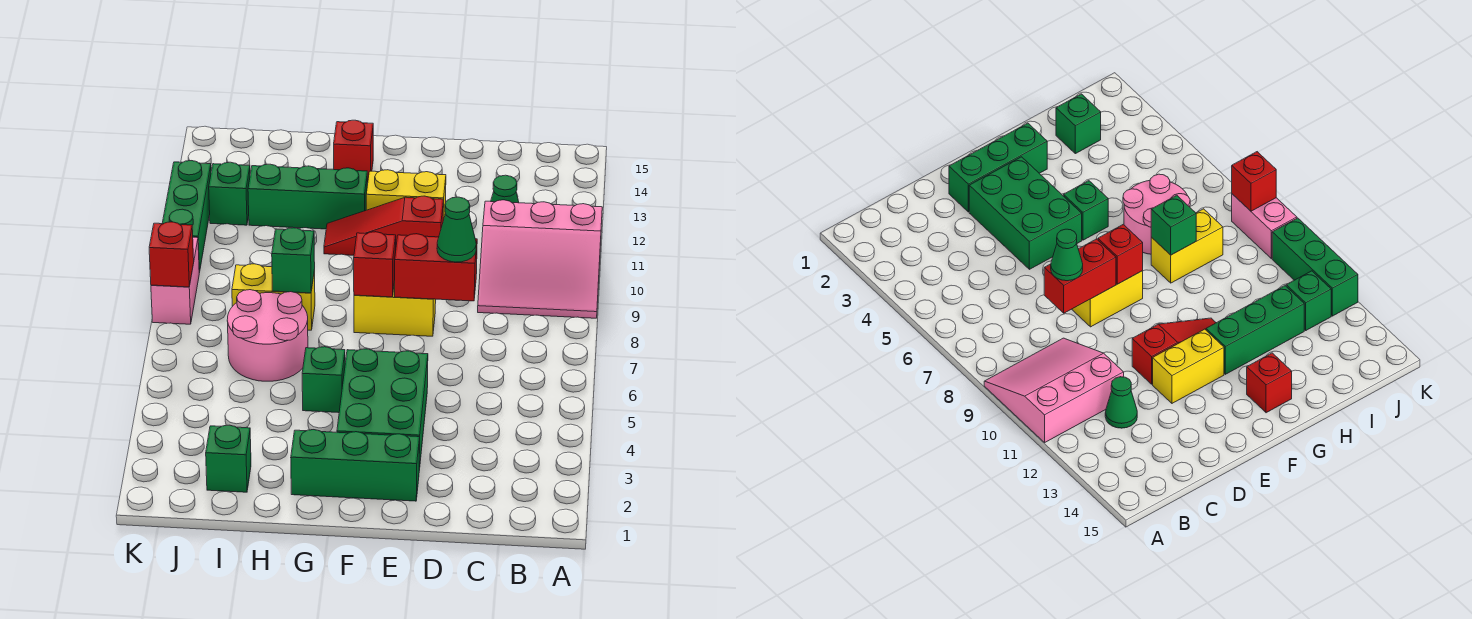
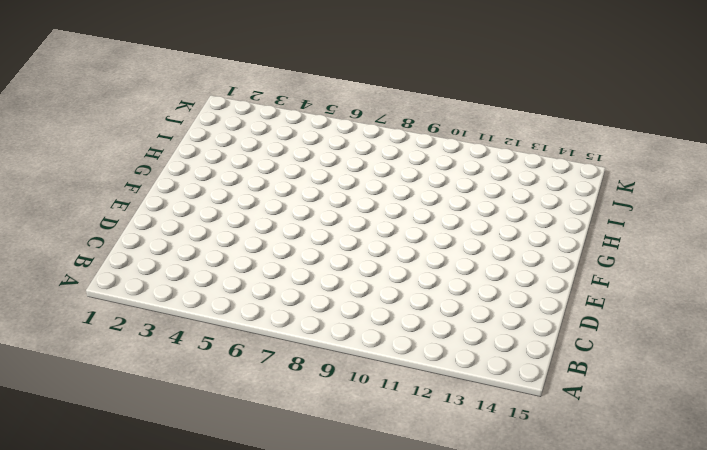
none -> pink 3x3 slope [478,200,602,318]
none -> green 1x1 cone [491,175,519,203]
none -> green 1x3 brick [291,430,420,501]

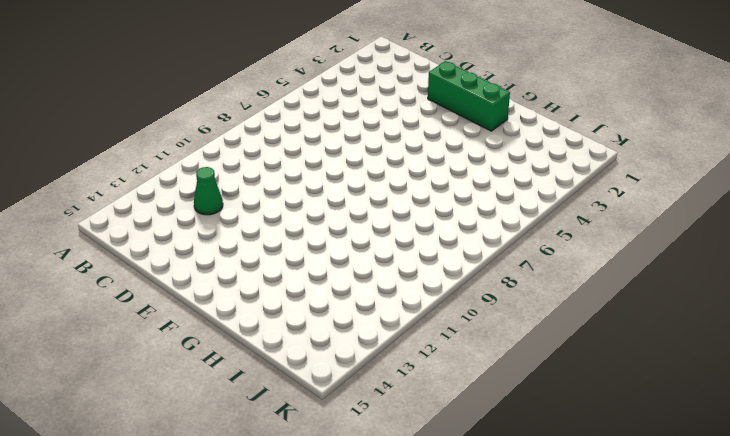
none -> pink 3x3 slope [478,200,602,318]
none -> green 2x3 brick [337,349,428,470]
none -> yellow 1x2 brick [354,281,436,336]

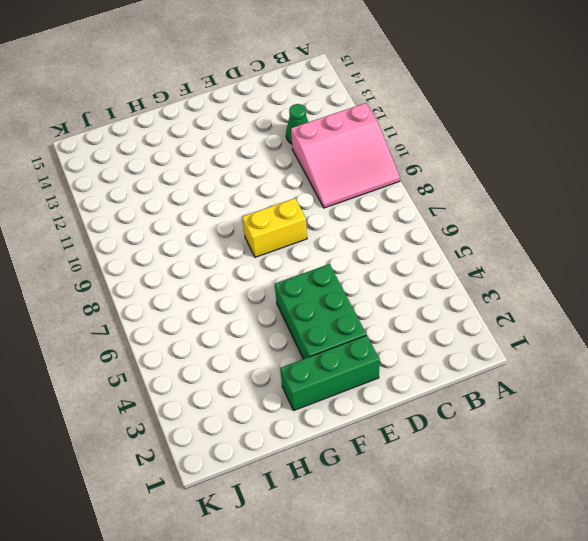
none -> red 1x3 slope [324,196,444,255]
none -> yellow 1x2 brick [366,170,446,220]
none -> green 1x1 brick [302,347,345,413]

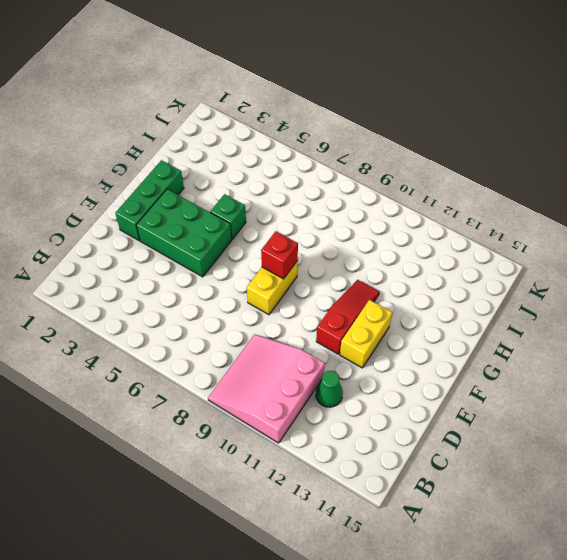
none -> green 1x3 brick [248,164,367,229]
none -> red 1x1 brick [334,120,373,182]
none -> pink 2x2 round brick [227,290,308,381]

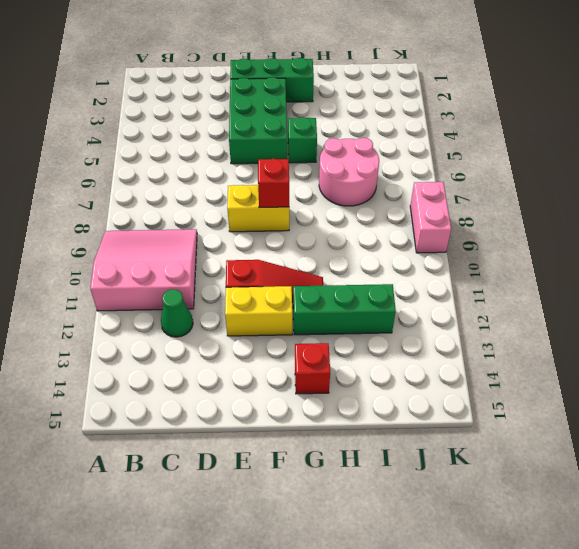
none -> yellow 1x2 brick [232,264,315,330]
none -> green 1x1 brick [206,425,251,492]
none -> green 1x1 brick [209,162,250,225]

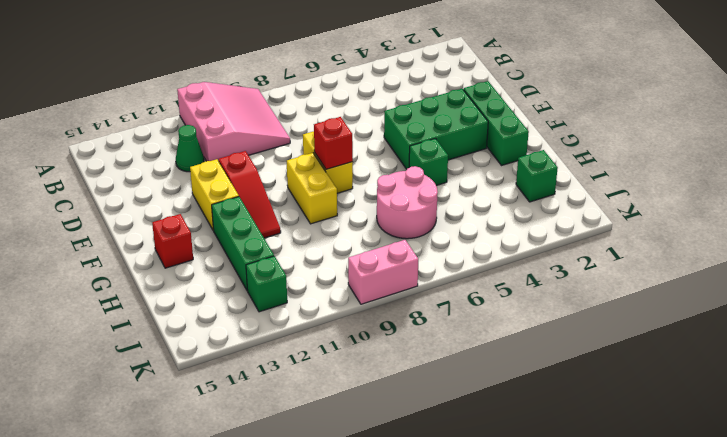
yellow 1x2 brick [287,153,337,224] -> yellow 1x2 brick moved to [232,264,315,330]
none -> green 1x3 brick [162,161,211,273]
none -> red 1x2 brick [395,234,477,301]
none -> green 1x1 brick [272,228,315,293]

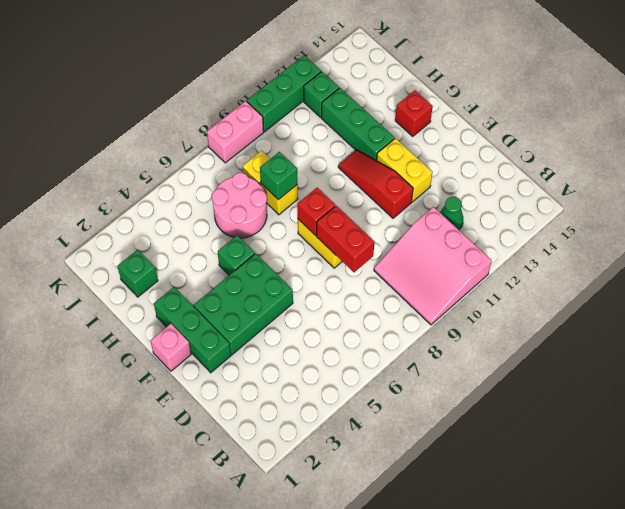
pink 1x1 brick [150,324,191,371] -> none
none -> red 1x1 brick [149,222,194,287]
none -> green 1x1 cone [437,197,476,262]

